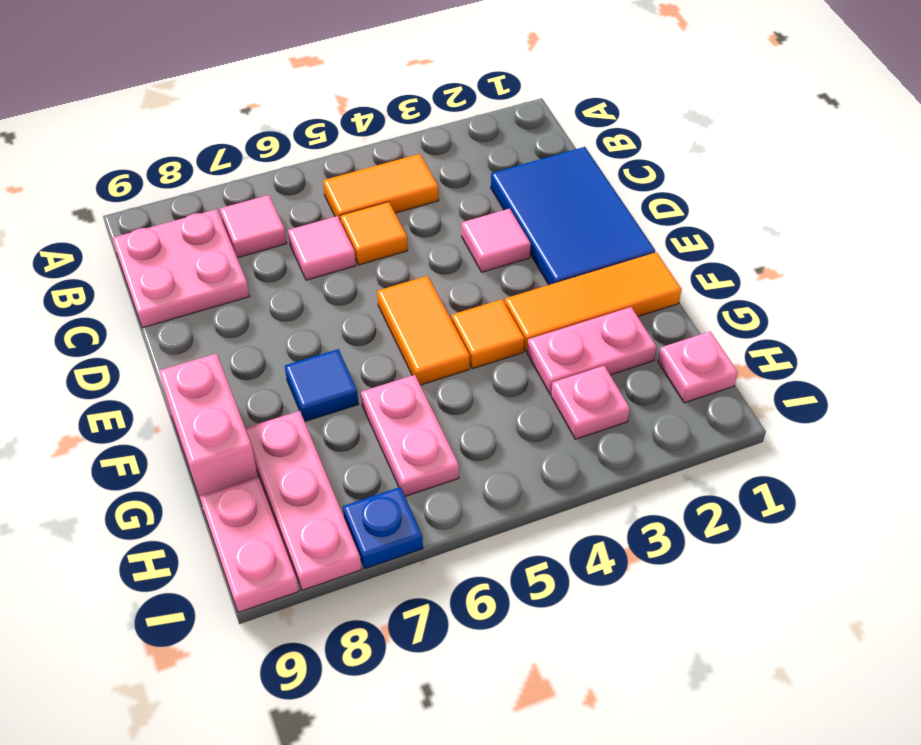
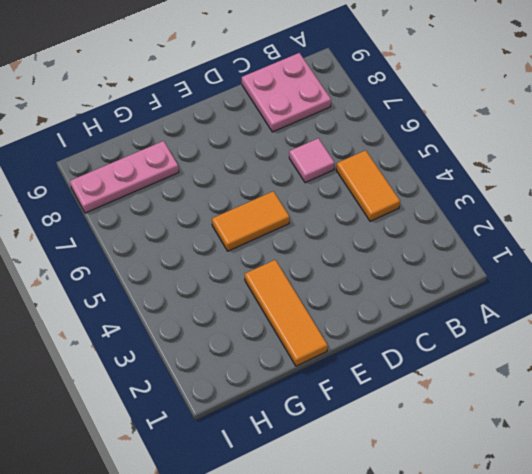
none -> pink 1x1 tile [220,195,287,258]
none -> blue 2x3 tile [491,147,655,285]
none -> orange 1x1 tile [340,202,408,265]

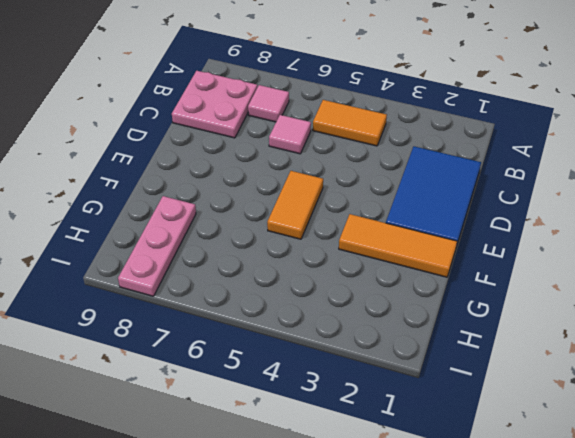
none -> orange 1x1 tile [340,202,408,265]
none -> pink 1x1 tile [462,209,531,272]
none -> orange 1x1 tile [451,299,524,369]

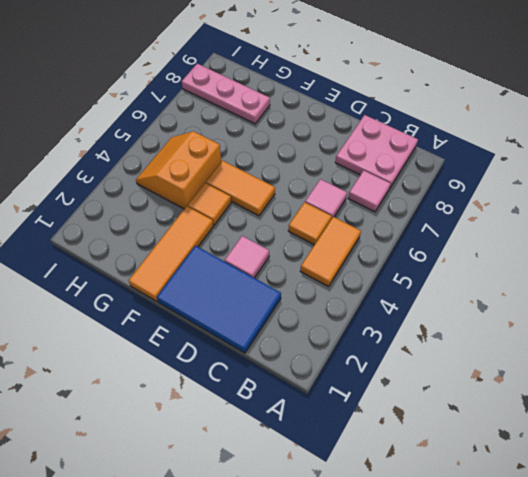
orange 2x2 slope [136,131,221,209] -> none
none -> blue 1x1 tile [285,349,359,422]
none -> pink 1x2 brick [159,353,258,502]
none -> pink 1x2 plate [527,307,657,394]

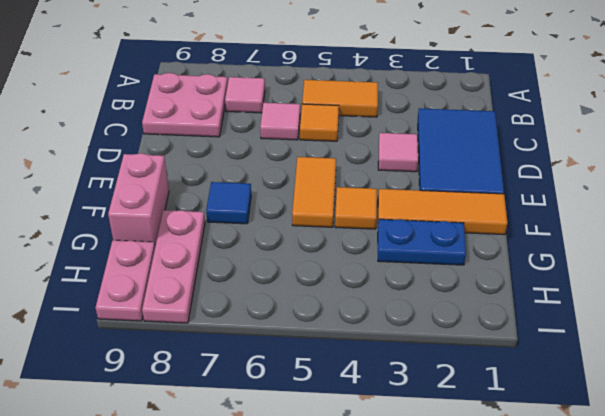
blue 1x2 plate [378,219,466,265] -> pink 1x2 plate [527,307,657,394]
none -> pink 1x2 plate [361,375,459,496]
none -> pink 1x1 plate [658,332,738,403]
none -> pink 1x1 plate [551,366,630,439]

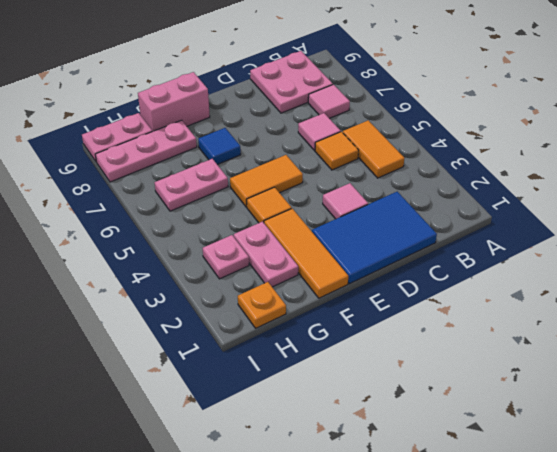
orange 1x1 plate [238,282,286,328] -> pink 1x1 plate [658,332,738,403]
none -> blue 1x1 plate [343,487,423,569]

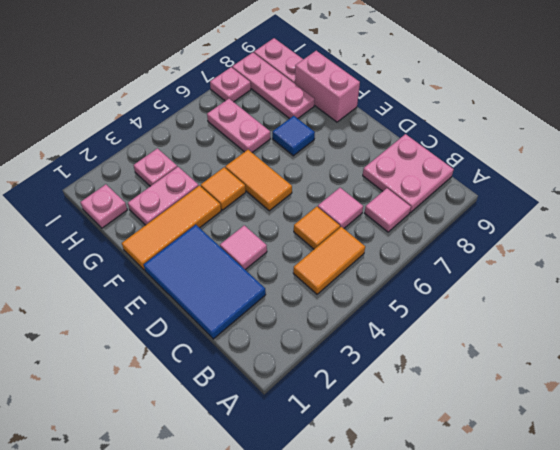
pink 1x1 plate [210,67,251,102] -> blue 1x1 plate [343,487,423,569]

